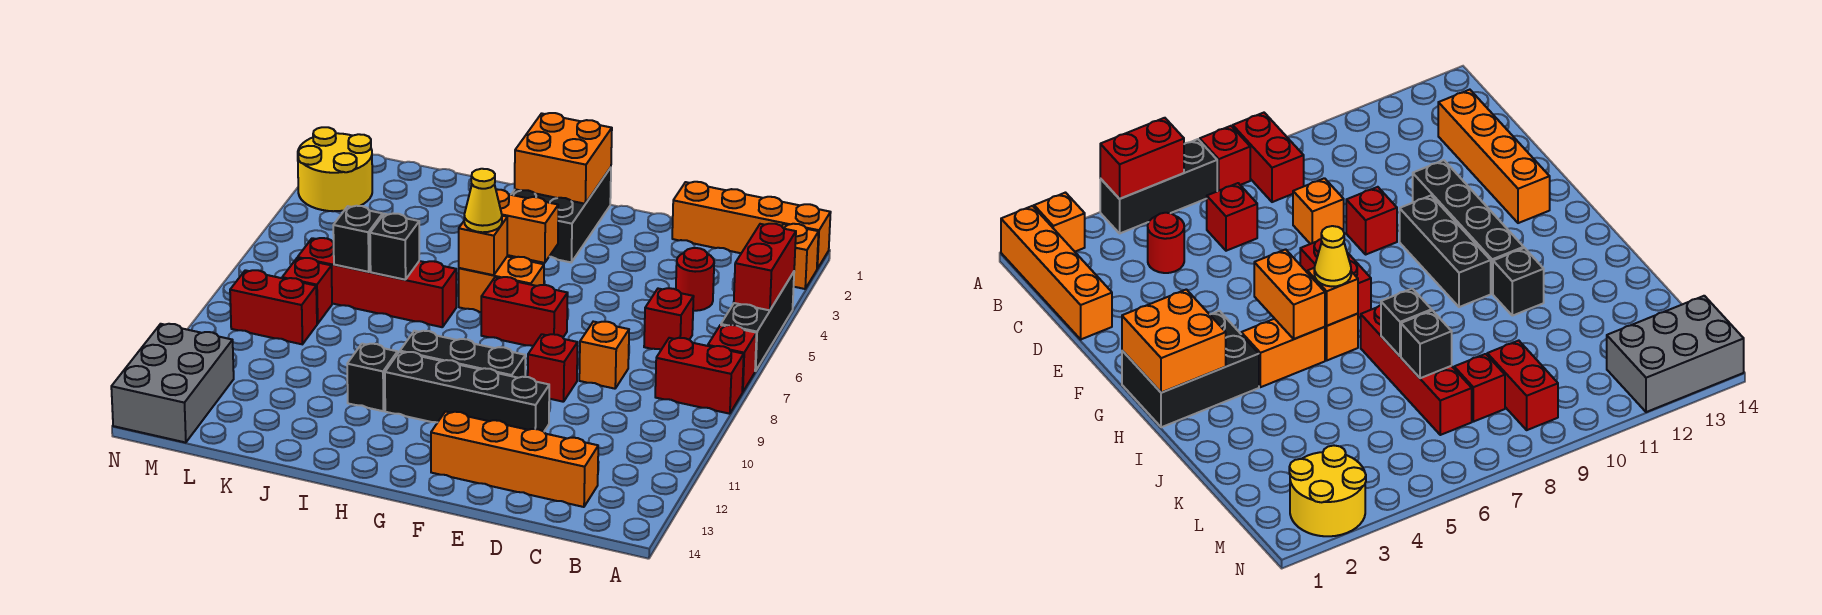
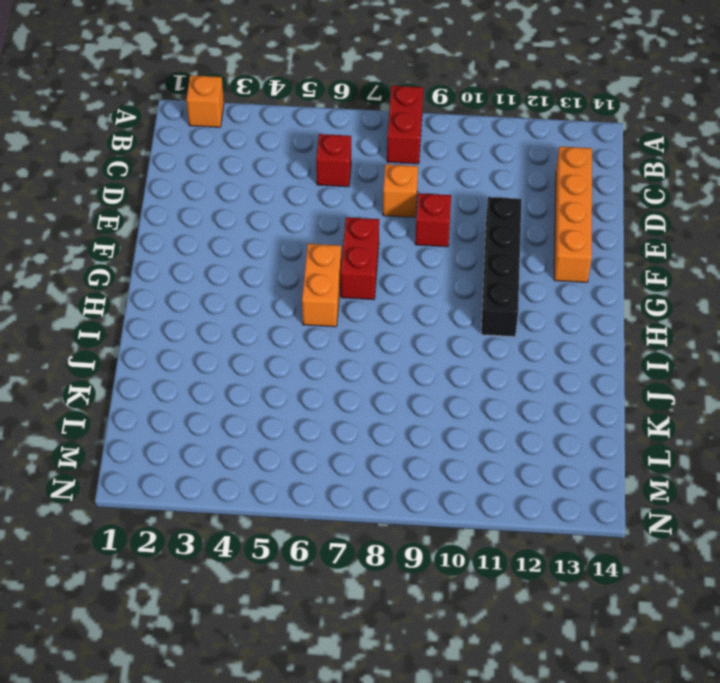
none -> orange 1x4 brick [672,182,831,269]
none -> black 1x3 brick [721,272,794,371]
none -> red 1x1 brick [708,325,757,392]

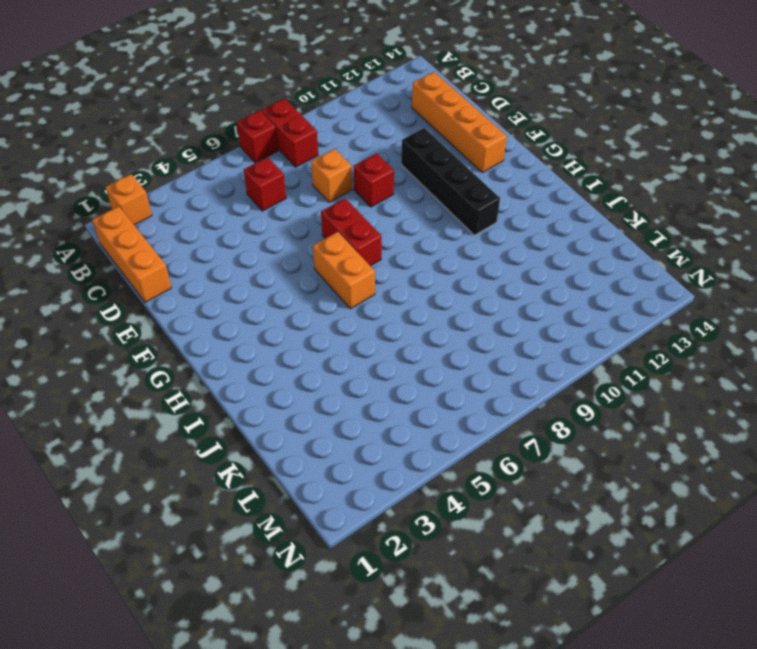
orange 1x3 brick [92,206,172,302] -> orange 1x4 brick [672,182,831,269]
none -> black 1x3 brick [721,272,794,371]
none -> red 1x1 round brick [676,248,714,311]
none -> black 1x3 brick [400,331,525,378]

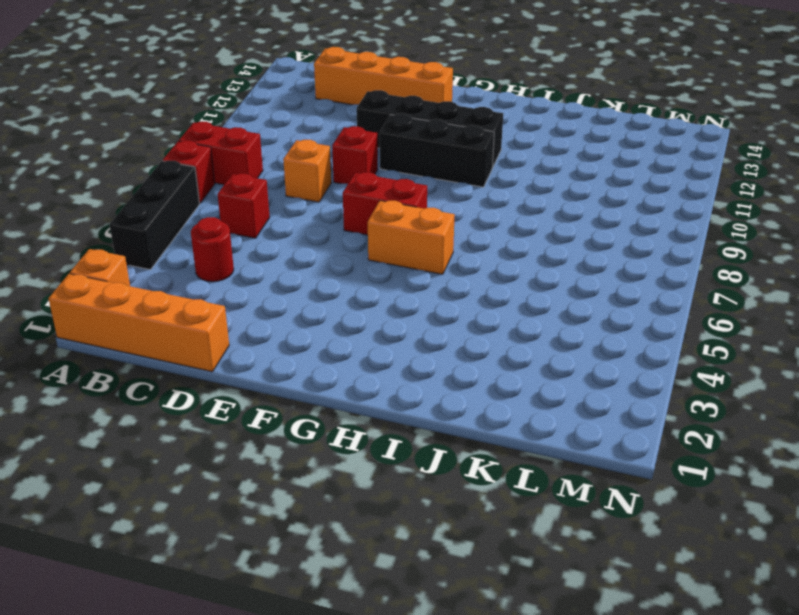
none -> black 2x3 brick [511,168,611,262]
none -> orange 1x2 brick [1241,319,1325,387]
none -> red 1x4 brick [298,238,456,327]

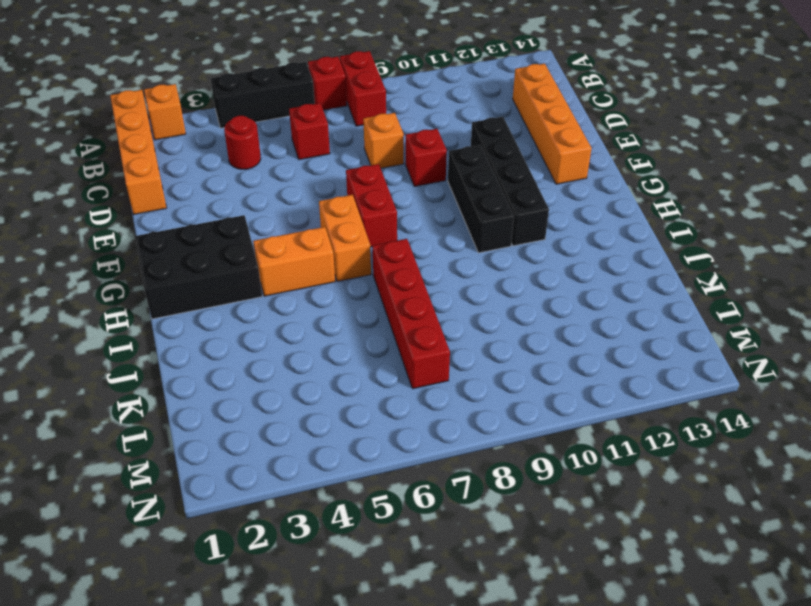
none -> black 1x1 brick [347,344,398,411]
none -> red 1x1 brick [282,258,332,324]
none -> red 1x2 brick [230,270,317,344]

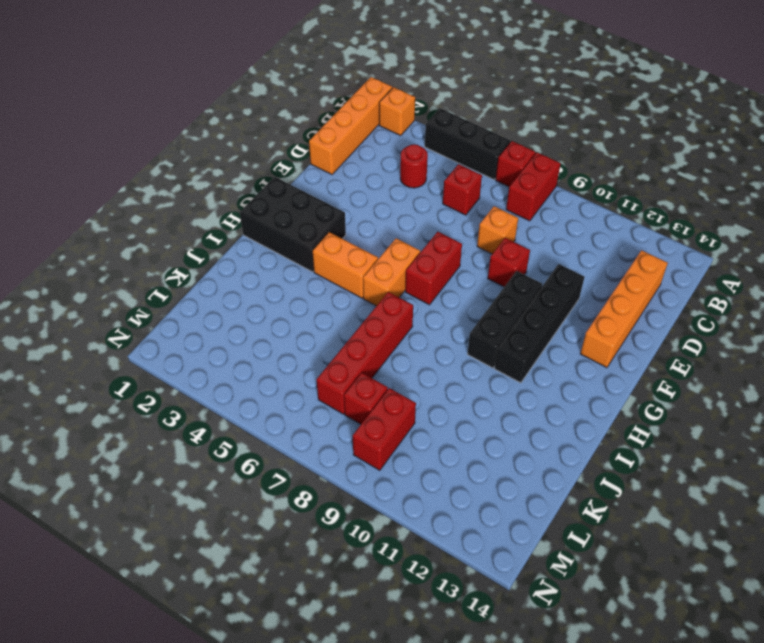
none -> black 1x1 brick [347,344,398,411]
none -> yellow 2x2 round brick [298,127,372,211]
none -> grey 2x3 brick [111,324,234,443]

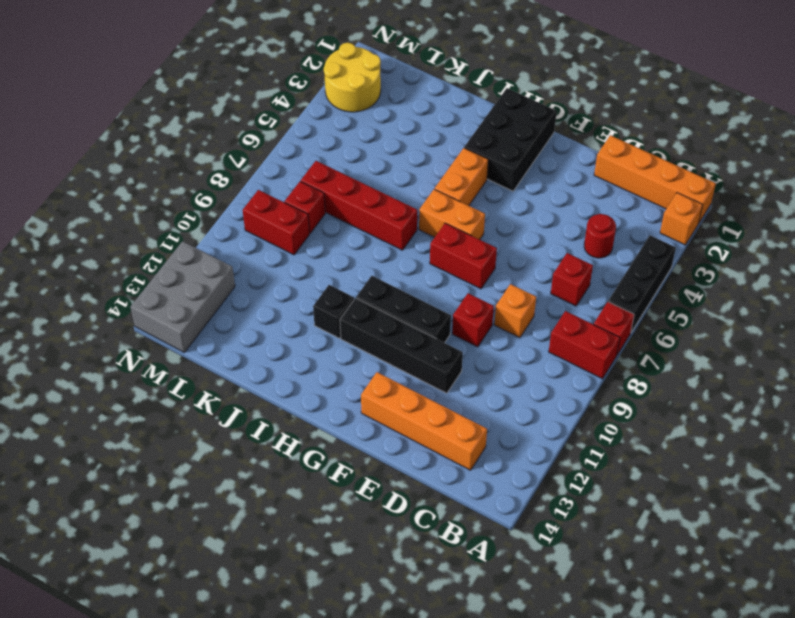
none -> red 1x2 brick [734,224,796,310]
none -> orange 2x2 brick [515,113,612,204]
none -> orange 1x2 brick [496,189,558,263]

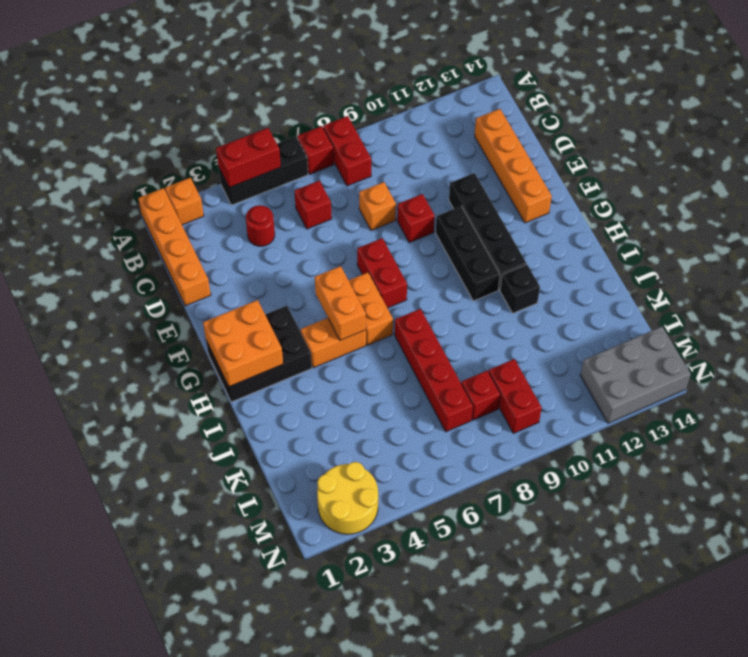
none -> orange 1x1 brick [459,216,507,275]
none -> black 1x1 brick [370,214,419,280]
none -> black 1x1 brick [333,206,383,272]

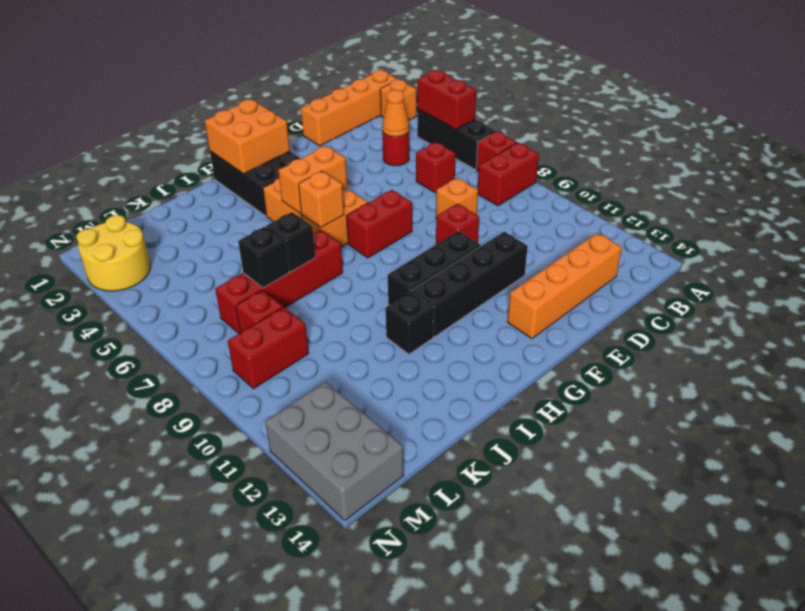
orange 1x1 cone [382,90,409,137] -> none
none -> yellow 1x1 cone [464,169,502,232]

